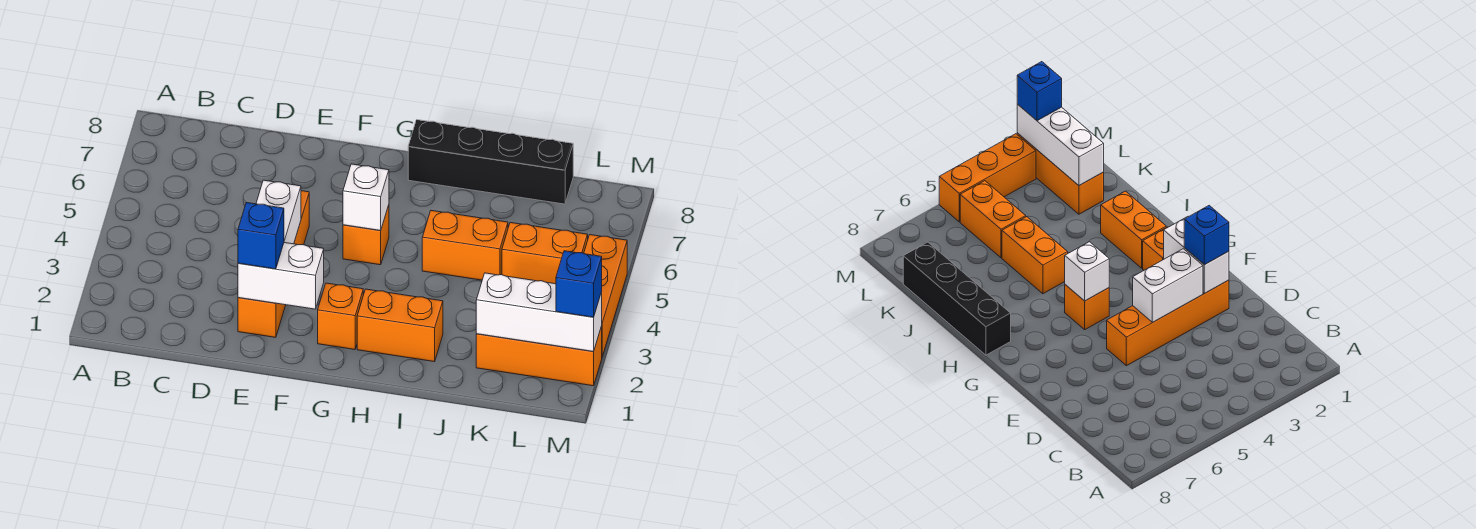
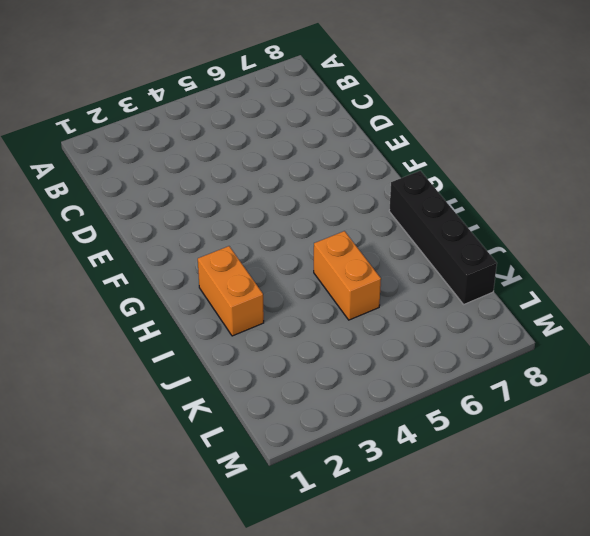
none -> orange 1x4 brick [238,191,309,337]
none -> orange 1x1 brick [318,283,363,349]
none -> orange 1x1 brick [343,205,389,265]

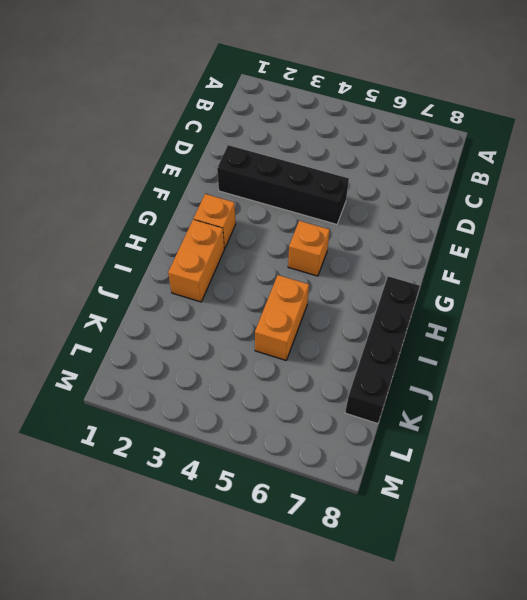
black 1x4 brick [217,145,349,224] -> orange 1x4 brick [238,191,309,337]
none -> orange 1x3 brick [476,326,602,386]
none -> orange 1x2 brick [502,223,588,284]
none -> orange 1x3 brick [584,235,627,356]

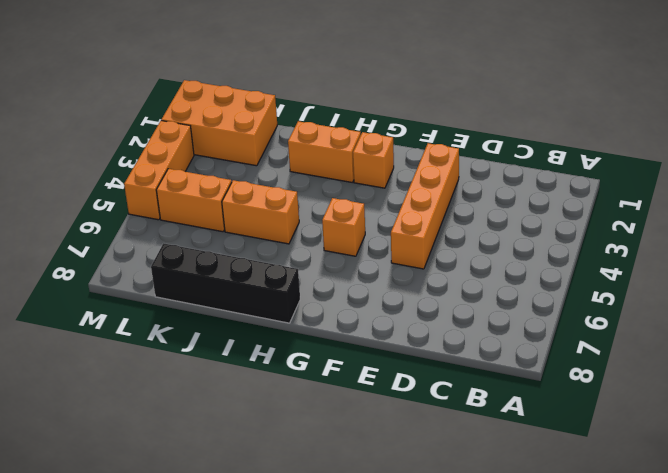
orange 2x3 brick [161,80,277,166] -> orange 1x3 brick [476,326,602,386]
none -> white 1x2 brick [238,243,324,309]
none -> white 1x2 brick [256,180,301,244]
none -> white 1x1 brick [343,164,389,231]

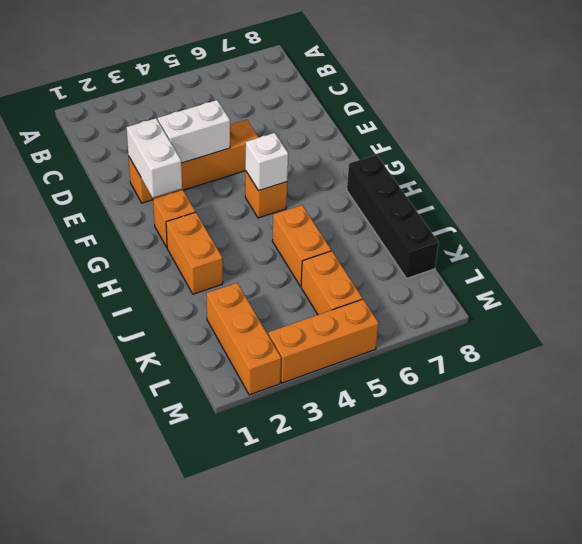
none -> white 1x3 brick [476,273,602,351]
none -> blue 1x1 brick [238,202,284,269]
none -> blue 1x1 brick [556,251,602,317]

